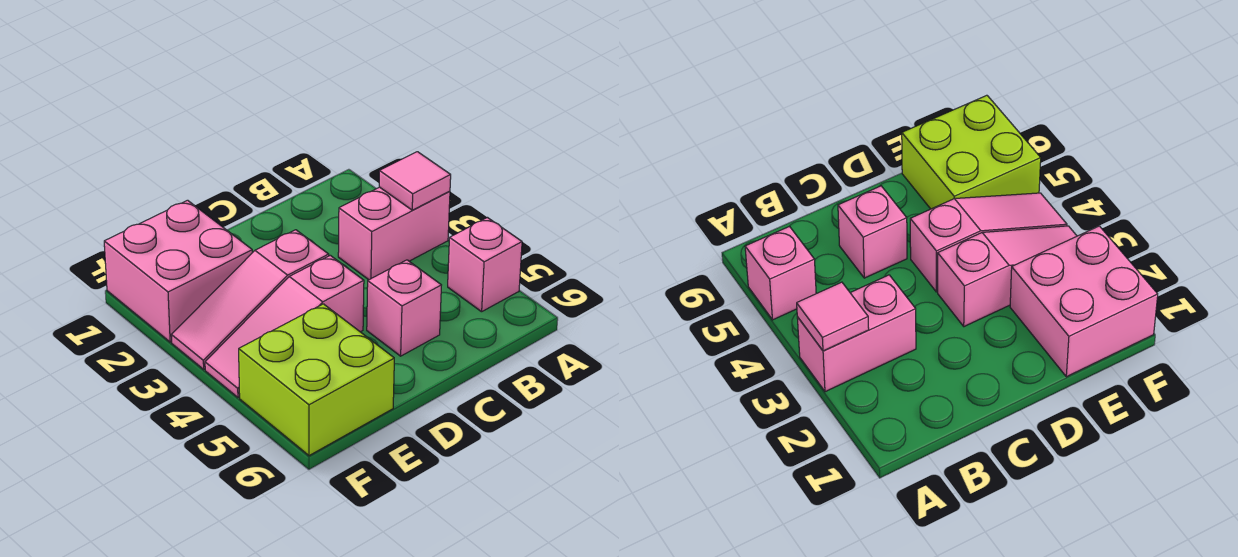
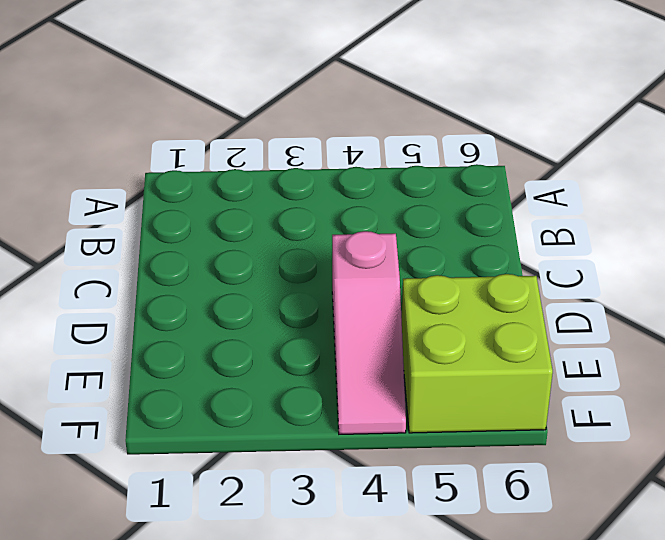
none -> pink 1x2 brick [338,187,450,280]
none -> pink 1x1 brick [448,218,522,312]

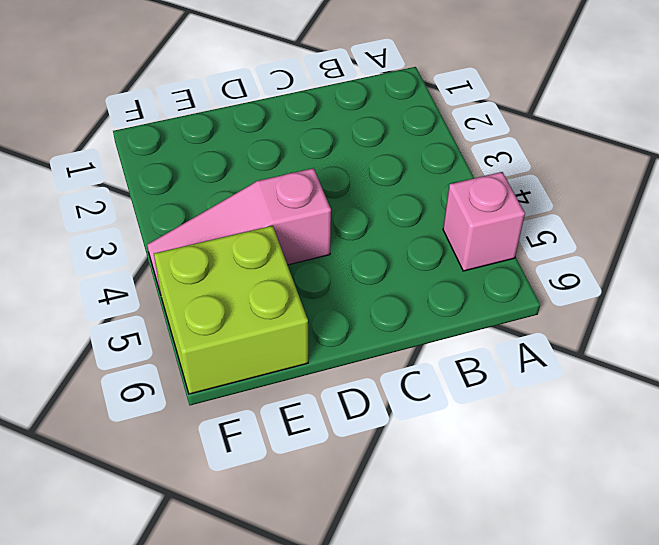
none -> pink 1x2 brick [338,187,450,280]
none -> pink 1x1 brick [367,260,441,356]

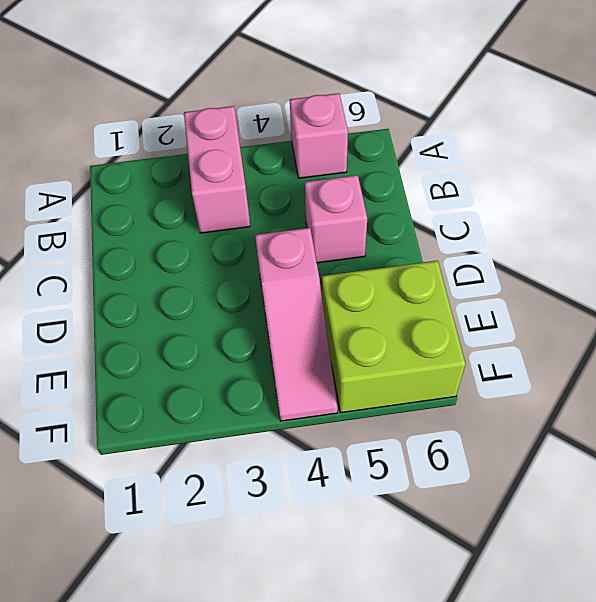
none -> pink 1x3 slope [171,230,329,369]
none -> pink 2x2 brick [104,200,252,342]

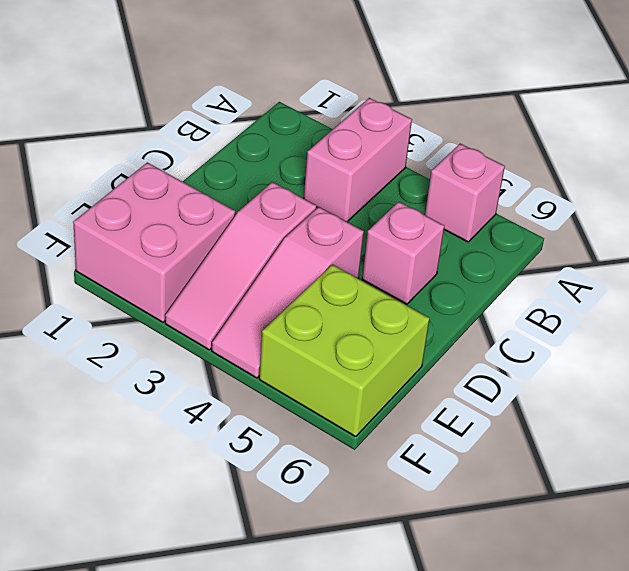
none -> pink 1x1 tile [379,152,451,210]

